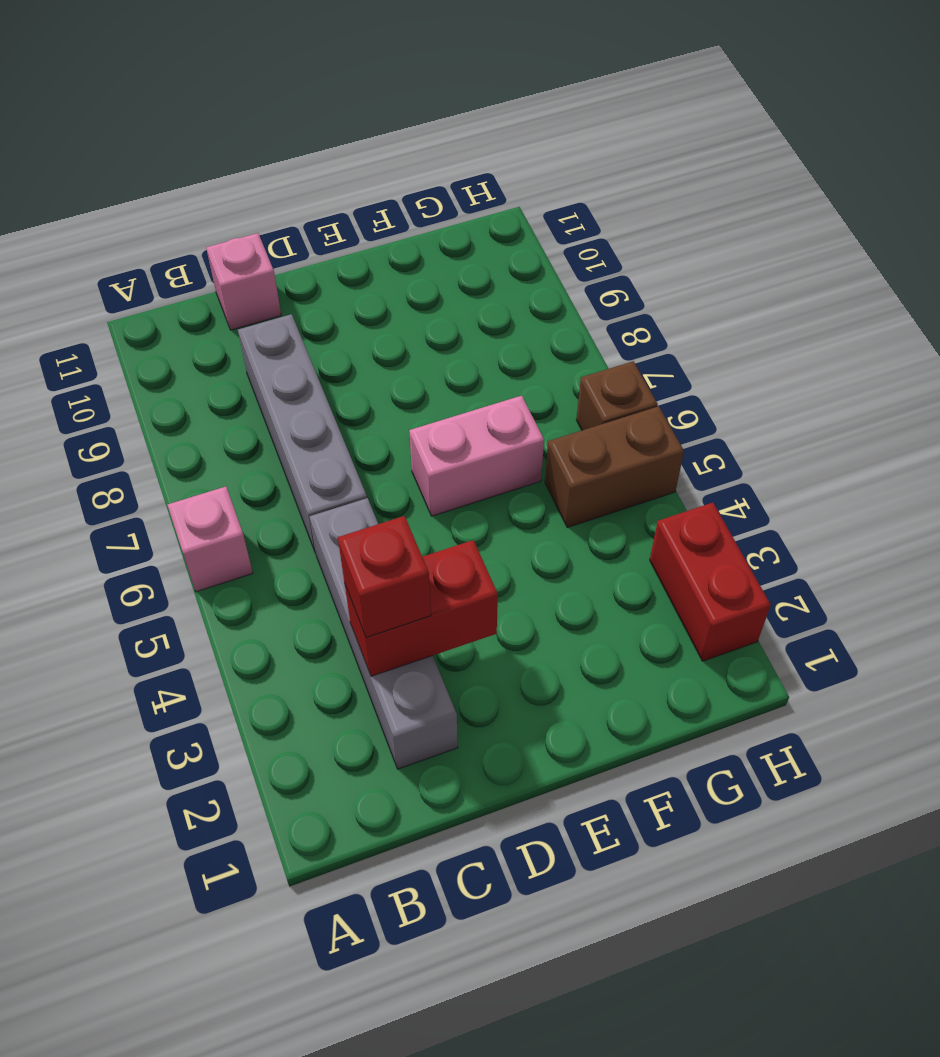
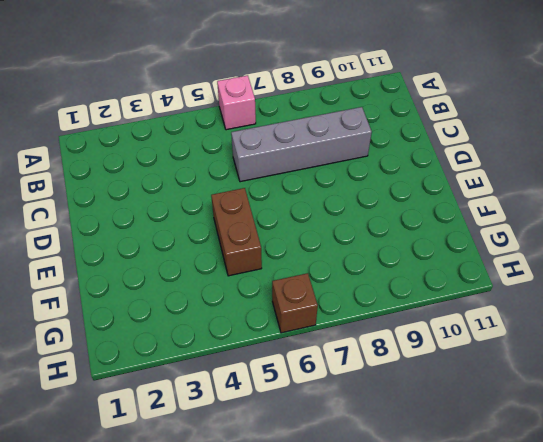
brown 1x2 brick [211,188,262,276] -> brown 1x2 brick moved to [545,406,684,528]
none -> grey 1x4 brick [310,498,458,769]
none -> pink 1x1 brick [206,233,281,330]

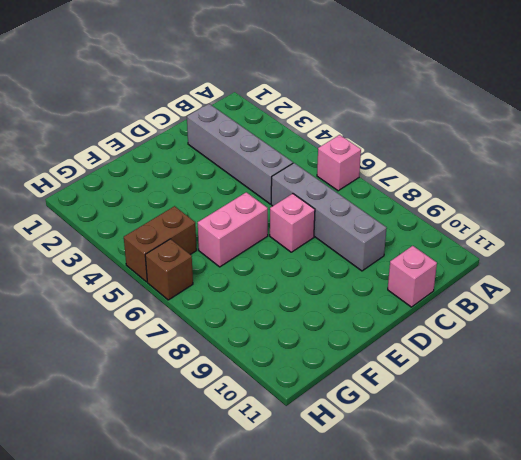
pink 1x1 brick [270,194,315,252] -> none
none -> red 1x2 brick [650,503,771,661]
none -> red 1x2 brick [345,540,498,676]

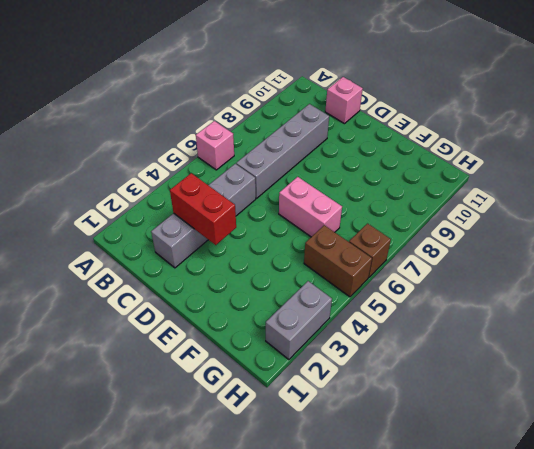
grey 1x2 brick [266,281,332,360] -> red 1x2 brick [650,503,771,661]
none -> red 1x1 brick [338,516,431,637]

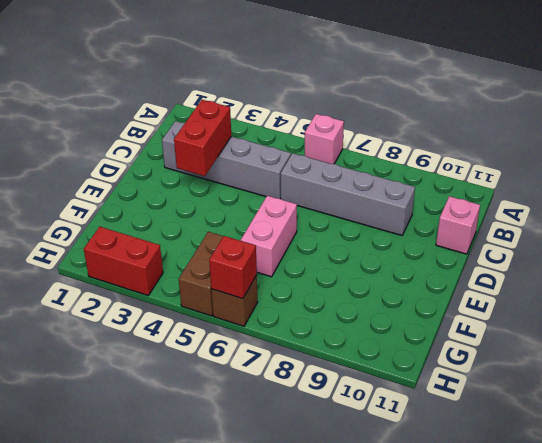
red 1x1 brick [209,236,257,299] -> red 1x1 brick moved to [338,516,431,637]

